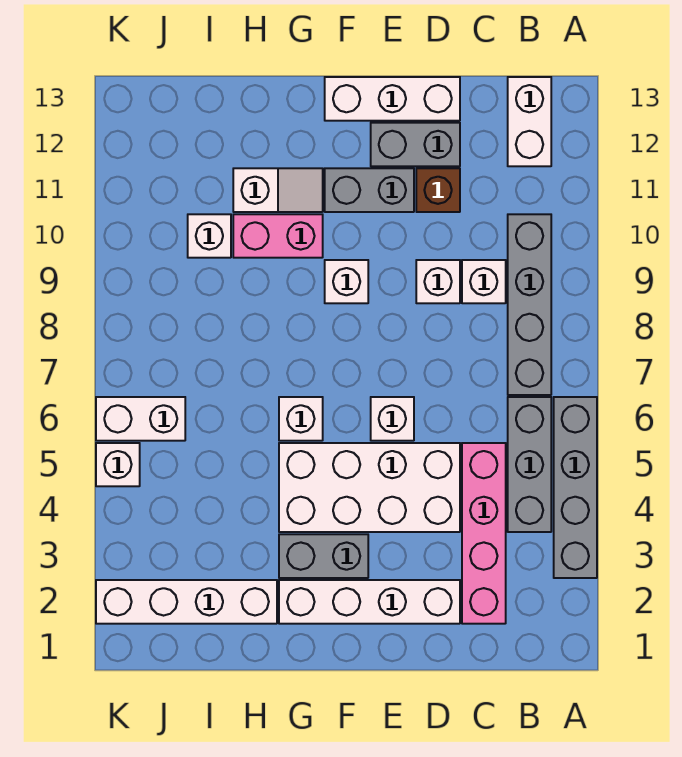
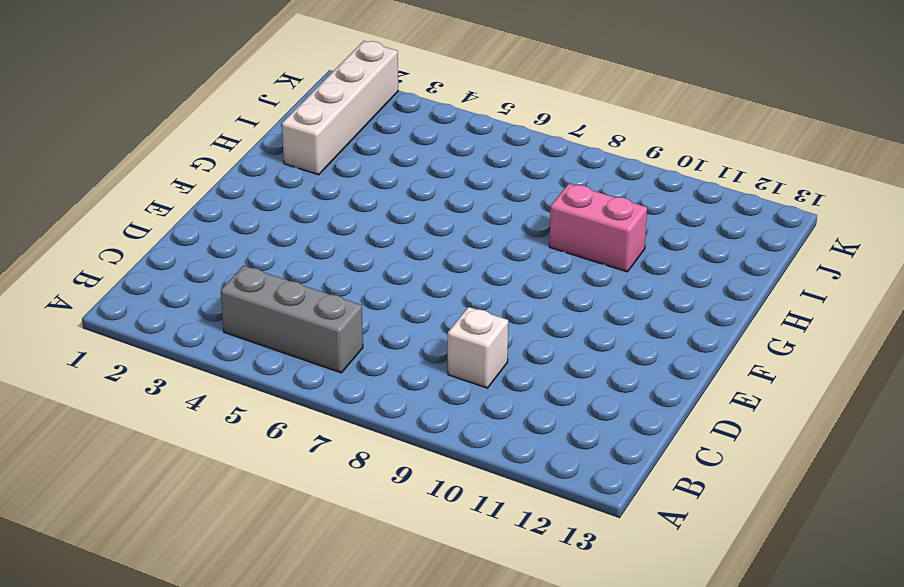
pink 1x2 brick [549,184,647,272] -> pink 1x2 brick turned to [233,214,323,258]
none -> grey 1x4 brick [554,397,597,578]
none -> grey 1x4 brick [508,214,551,395]
none -> white 1x2 brick [508,77,551,166]

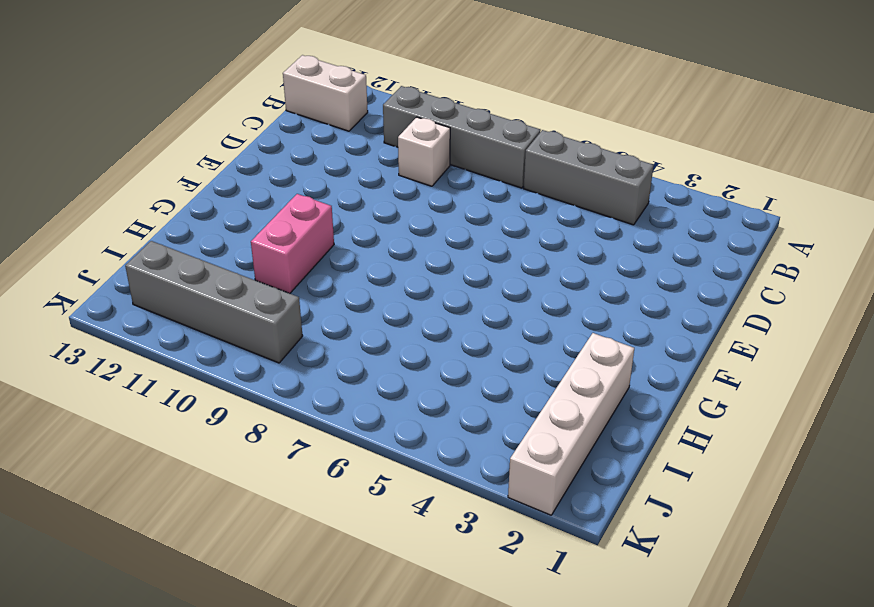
grey 1x4 brick [125,241,303,363] -> grey 1x4 brick moved to [554,397,597,578]
none -> pink 1x4 brick [462,443,506,624]
none -> white 1x4 brick [279,580,460,624]
none -> white 2x4 brick [279,443,460,532]

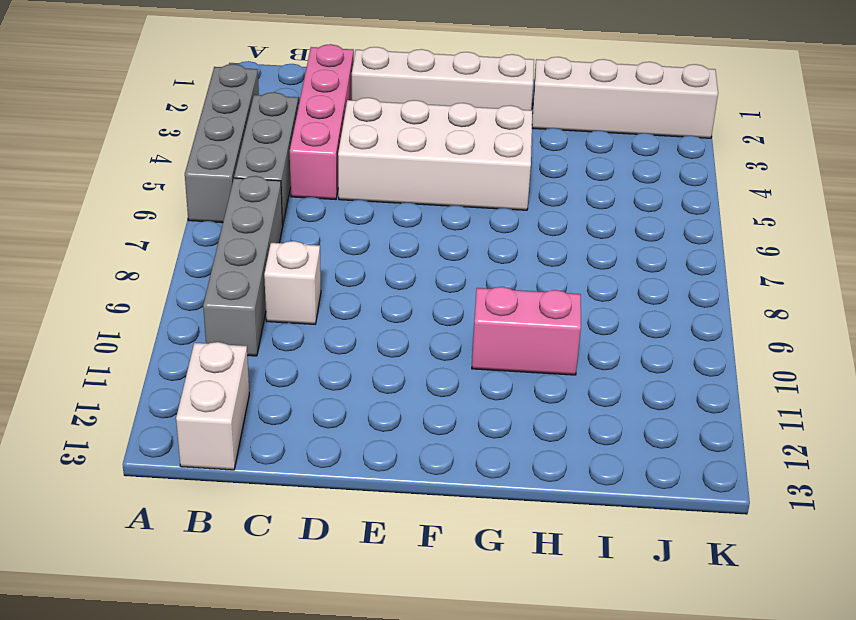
none -> white 1x1 brick [416,260,460,303]
none -> brown 1x1 brick [416,168,460,212]
none -> grey 1x2 brick [371,123,460,166]

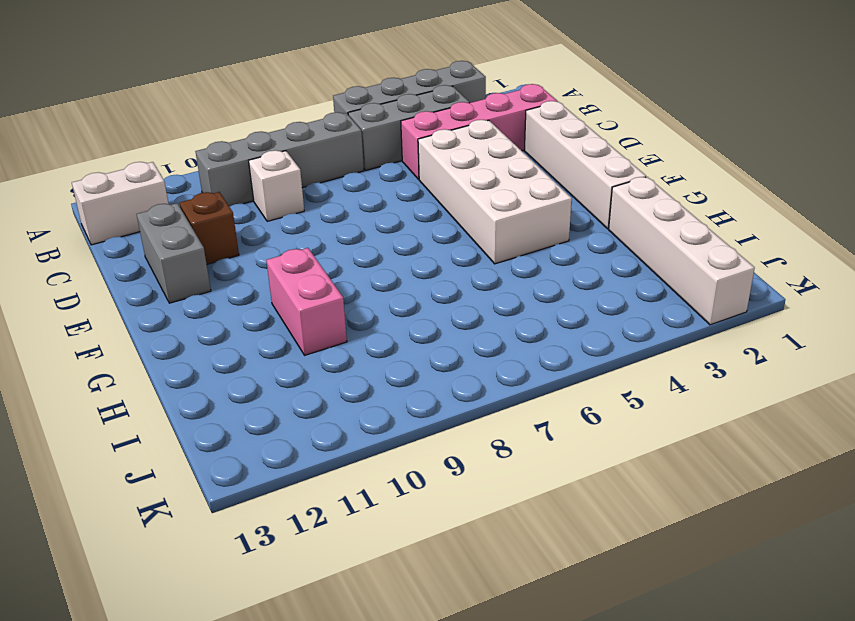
none -> white 1x1 brick [416,260,460,303]
none -> white 1x3 brick [325,77,460,121]
none -> white 1x1 brick [371,397,414,441]

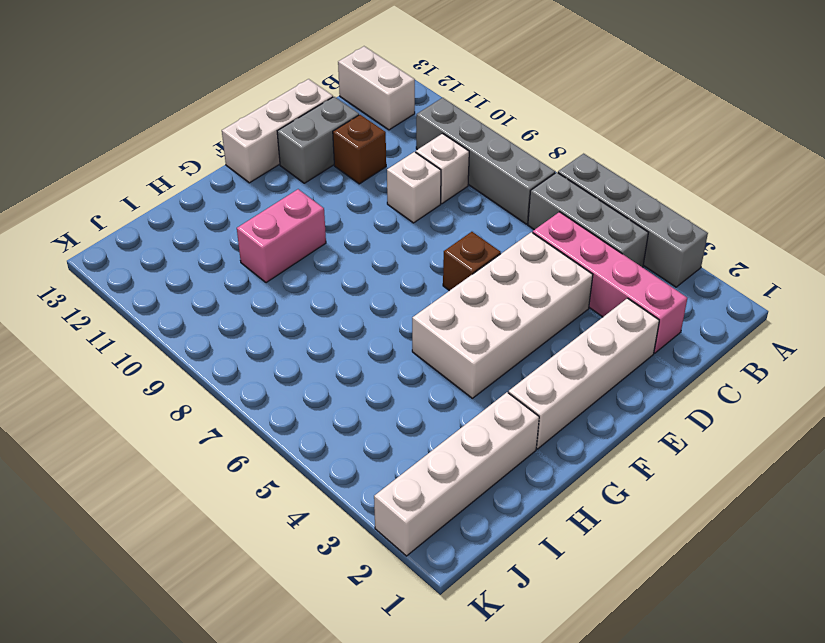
brown 1x1 brick [443,232,501,291] -> white 1x1 brick [371,397,414,441]
none -> grey 1x2 brick [325,168,414,212]
none -> grey 1x2 brick [279,534,368,578]
none -> white 1x1 brick [325,260,368,303]

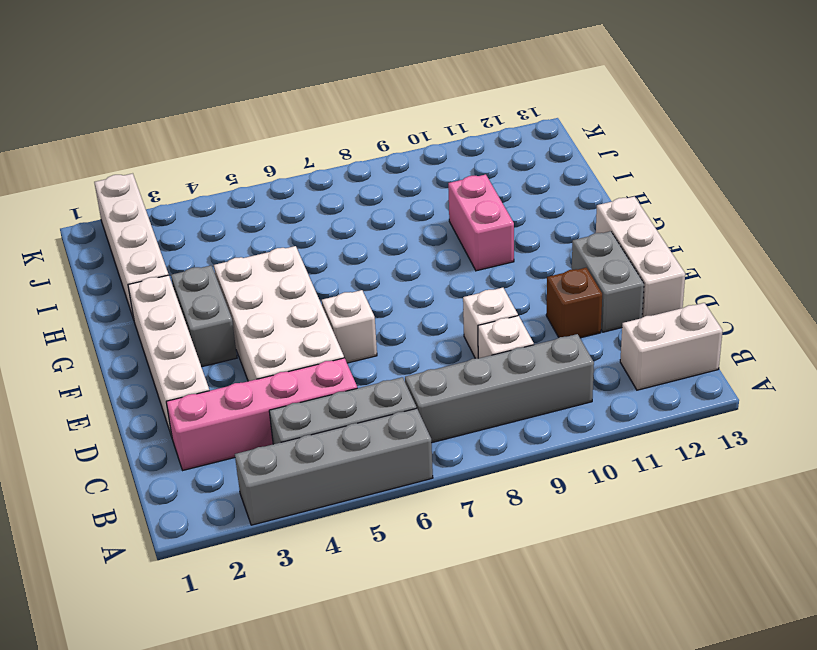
none -> grey 1x2 brick [325,168,414,212]
none -> white 1x1 brick [325,260,368,303]
none -> white 1x1 brick [279,397,323,441]

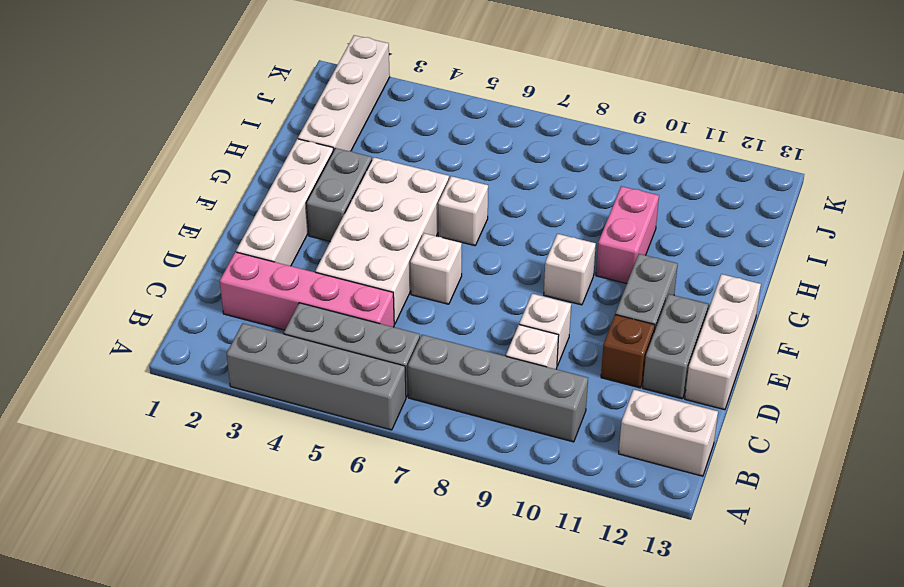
none -> white 1x2 slope [233,168,323,212]
none -> white 1x1 brick [188,214,231,258]
none -> white 1x2 brick [96,397,185,441]

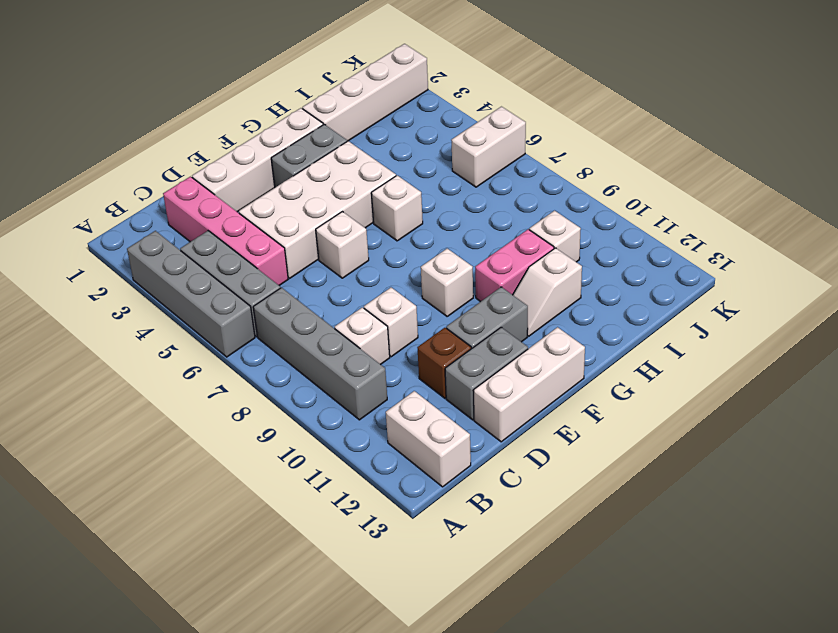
none -> white 1x1 brick [96,443,140,486]

